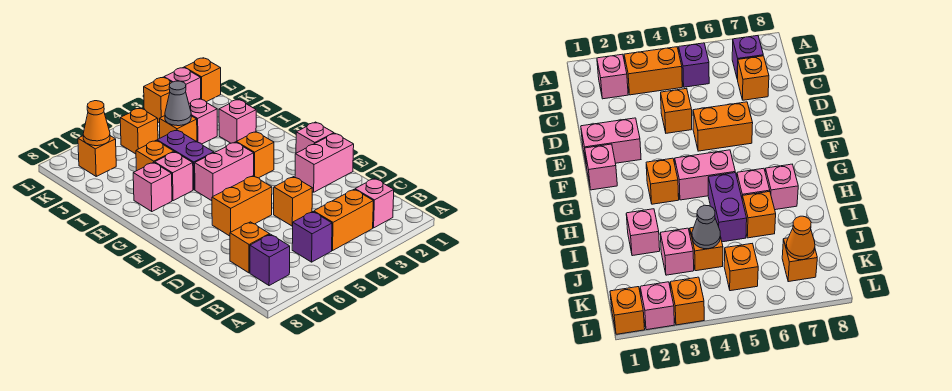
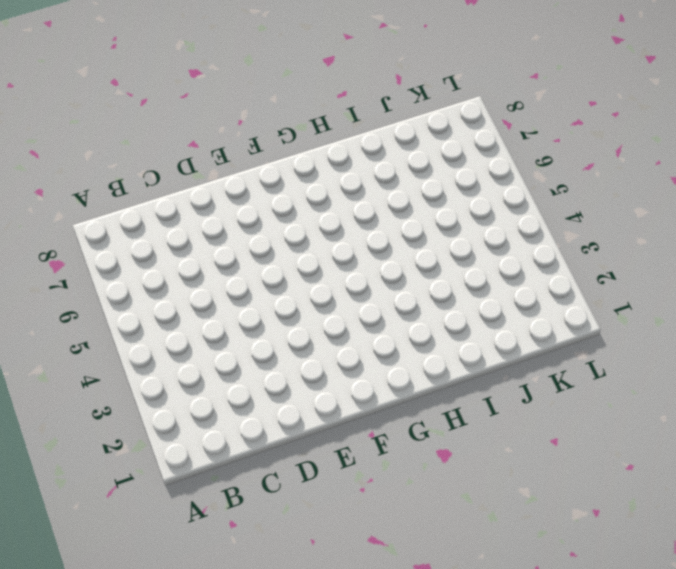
none -> pink 1x1 brick [355,178,394,228]
none -> orange 1x2 brick [314,189,373,251]
none -> purple 1x1 brick [292,212,332,262]

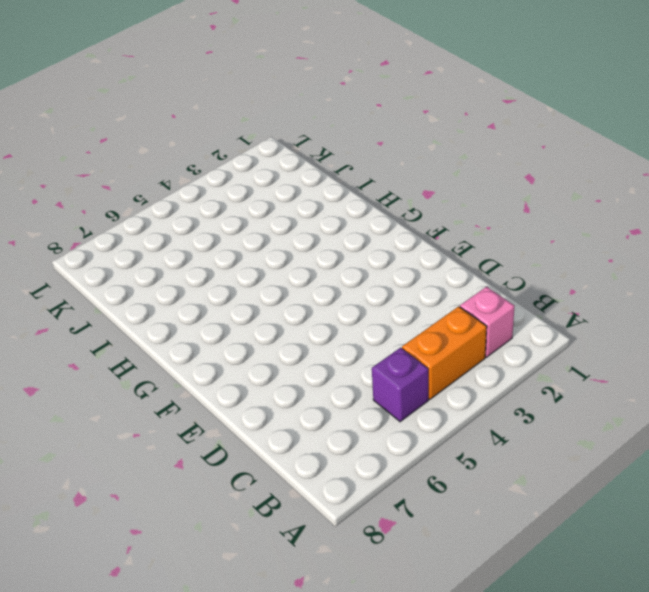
none -> purple 1x1 brick [250,234,290,286]
none -> orange 1x1 brick [230,222,270,273]
none -> orange 1x1 brick [274,177,312,226]

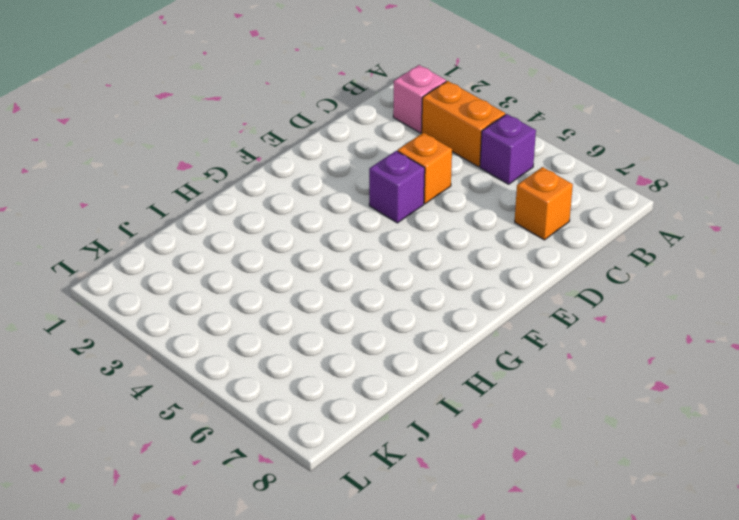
purple 1x1 brick [369,151,425,223] -> purple 1x1 brick moved to [250,234,290,286]
none -> pink 1x2 brick [295,133,354,192]
none -> orange 1x2 brick [212,176,272,236]
none -> pink 1x1 brick [296,122,334,153]

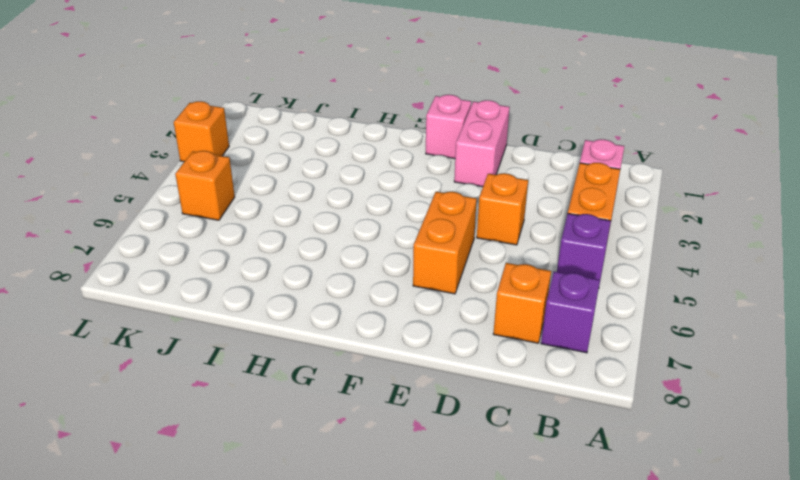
none -> orange 1x1 brick [236,132,274,178]
none -> pink 1x2 brick [195,142,254,201]
none -> purple 1x2 brick [157,130,214,190]

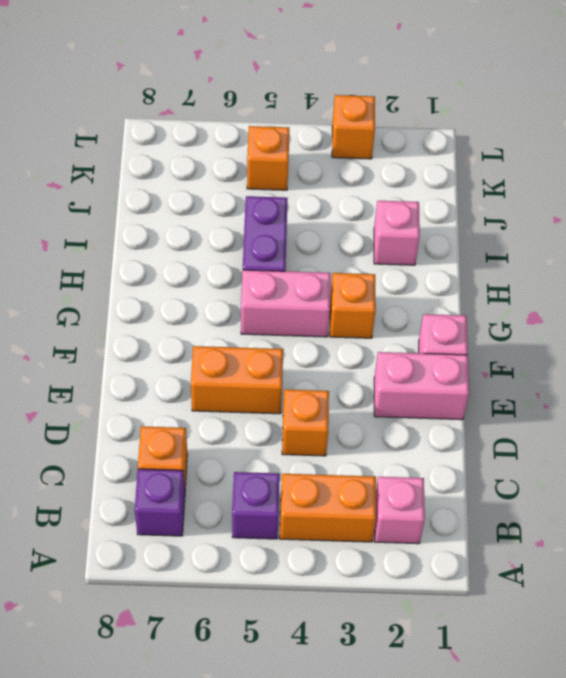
none -> pink 1x1 brick [155,152,193,201]
none -> pink 1x1 brick [133,162,172,211]
none -> orange 1x1 brick [136,141,174,171]

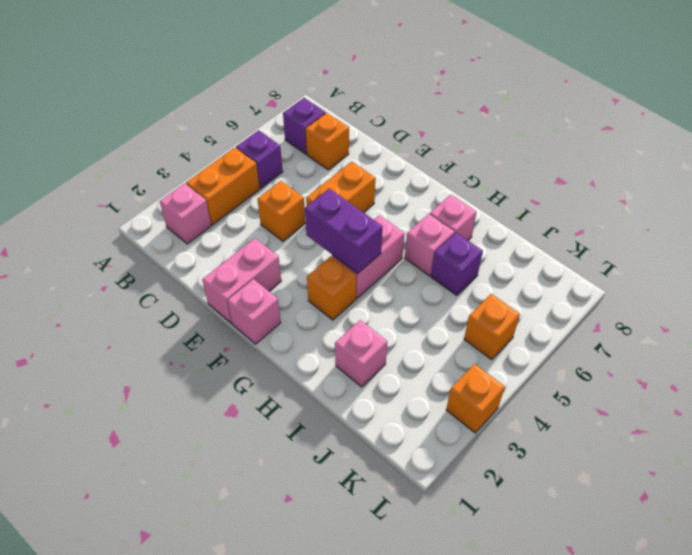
purple 1x2 brick [305,189,382,274] -> purple 1x2 brick moved to [157,130,214,190]
purple 1x1 brick [431,233,483,295] -> orange 1x1 brick [136,141,174,171]
none -> pink 1x1 brick [189,99,217,144]
none -> orange 1x1 brick [160,116,197,142]
none -> orange 1x1 brick [78,136,116,176]

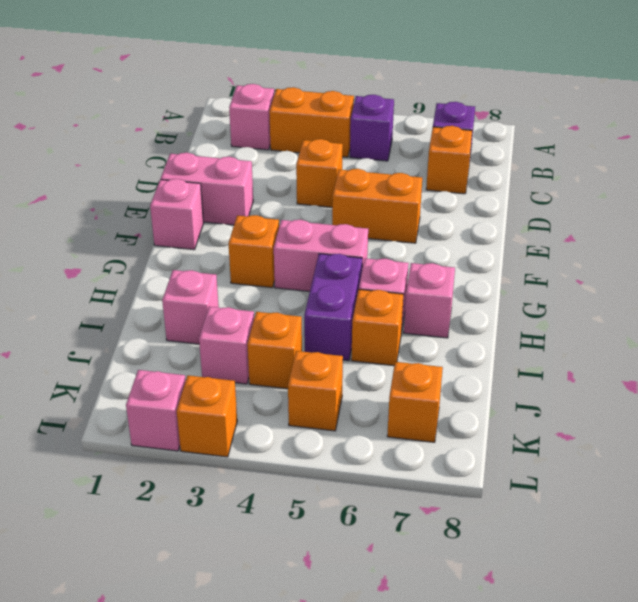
none -> orange 1x1 brick [184,58,221,102]
none -> grey 1x1 cone [165,81,191,126]
none -> orange 1x1 cone [83,101,110,146]

